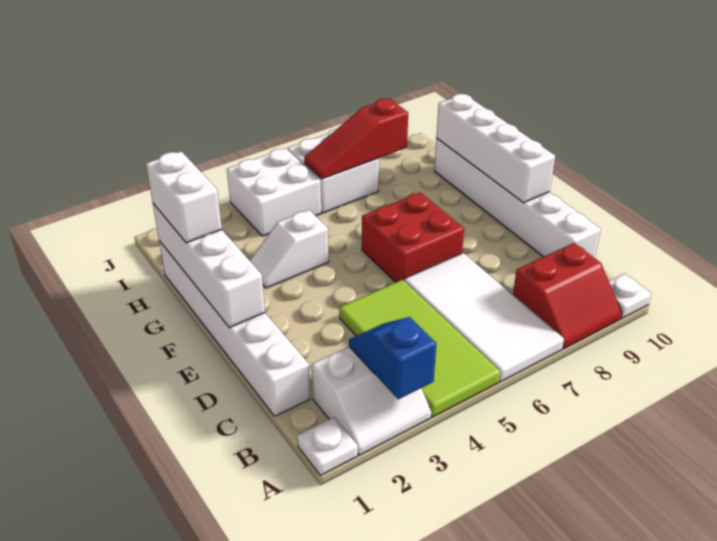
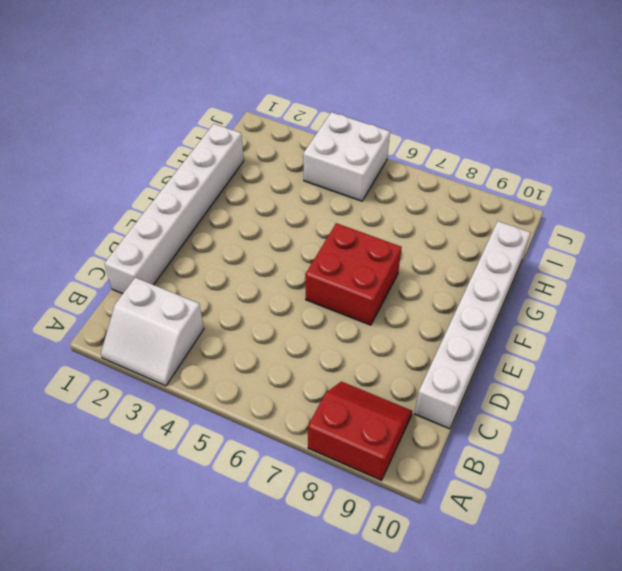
red 2x2 slope [308,381,412,480] -> red 2x2 slope turned to [513,243,622,349]
none -> white 1x1 plate [297,417,358,476]
none -> lime 2x4 tile [339,280,500,417]
none -> white 2x4 tile [404,253,564,382]

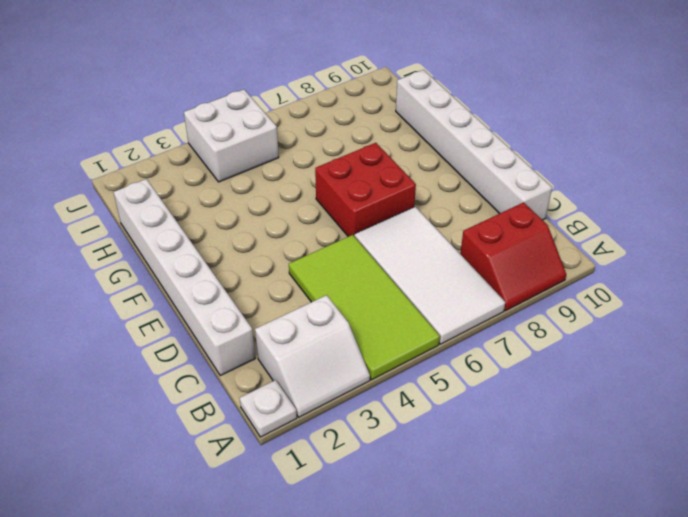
none -> white 1x1 plate [609,274,651,318]
none -> white 1x2 slope [250,210,329,288]
none -> white 2x2 brick [287,129,379,213]

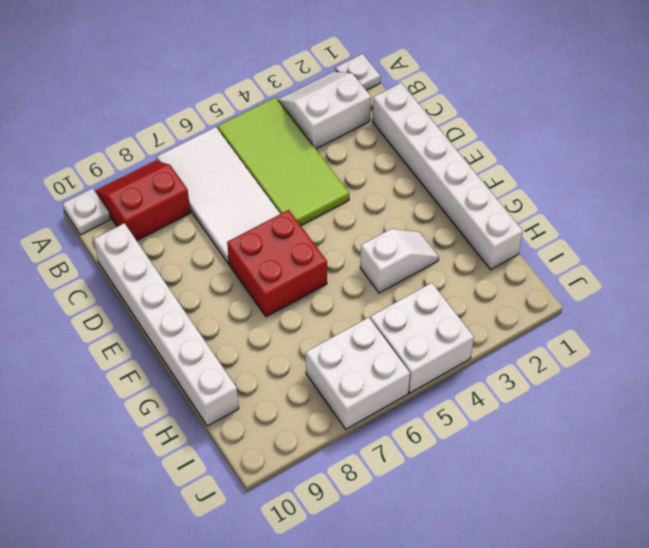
none -> blue 1x2 slope [349,317,436,399]
none -> white 1x4 brick [153,204,265,328]
none -> white 1x4 brick [436,94,555,203]

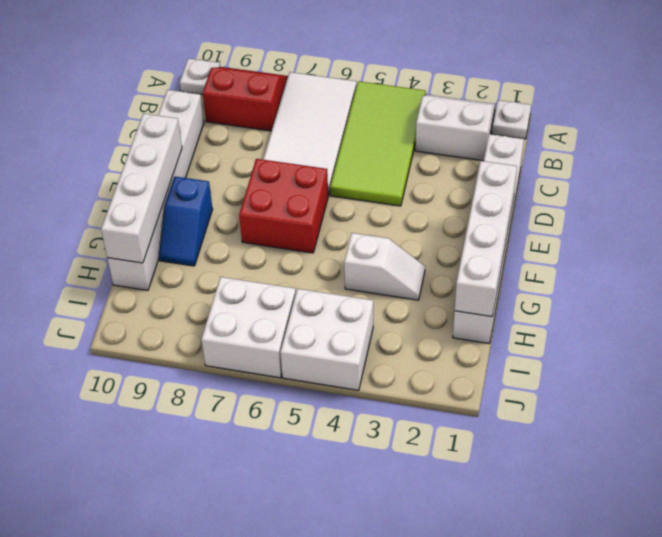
blue 1x2 slope [159,177,213,266] -> blue 1x2 slope moved to [349,317,436,399]
none -> red 1x3 slope [304,98,408,179]
none -> white 1x2 brick [146,152,222,243]

